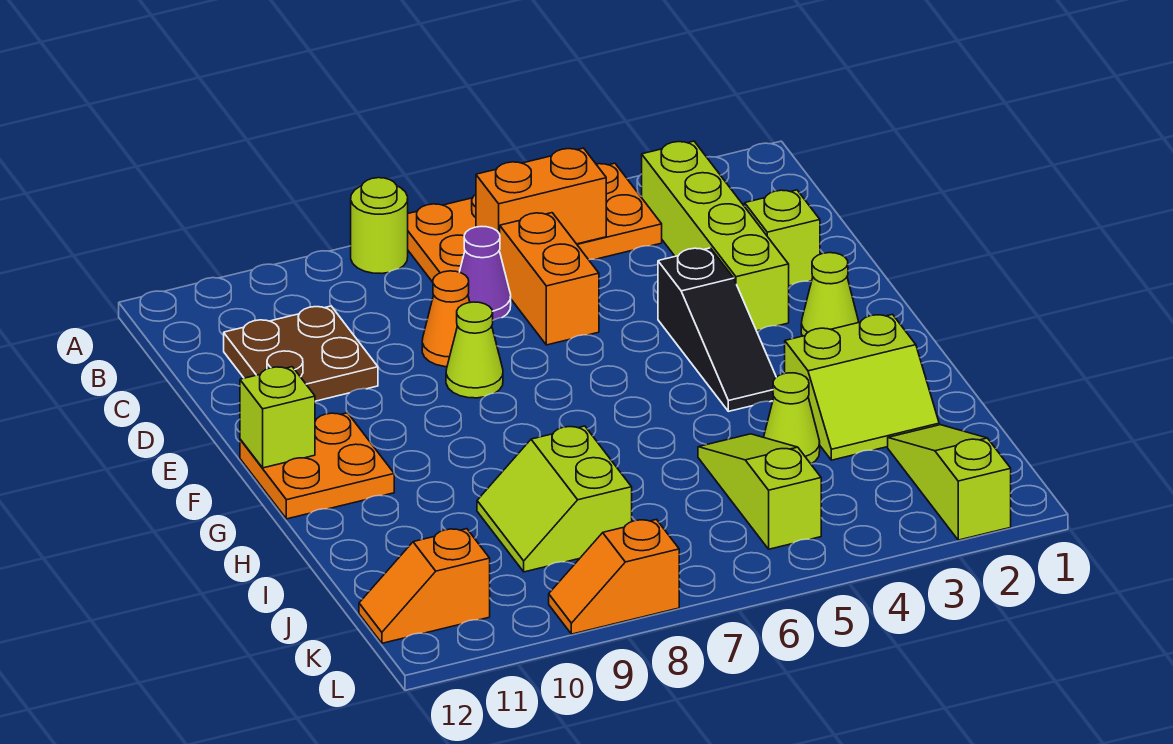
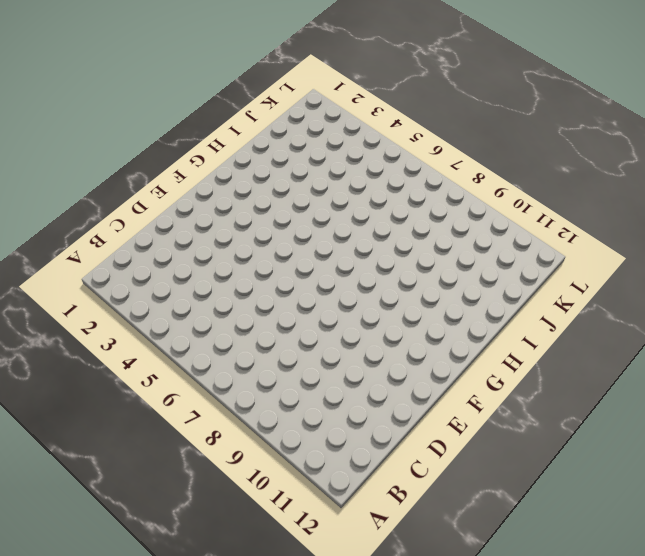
none -> orange 2x4 plate [408,163,662,282]
none -> lime 1x1 round brick [351,178,408,274]
none -> lime 1x4 brick [642,141,789,331]

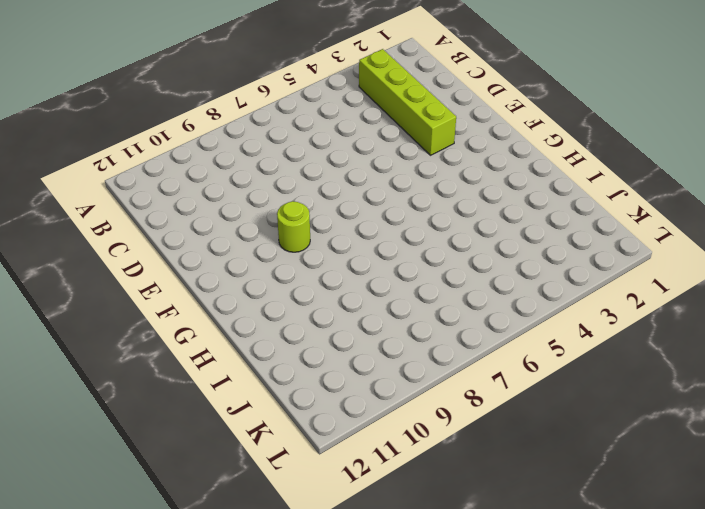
lime 1x1 round brick [277,201,310,252] -> lime 1x1 round brick moved to [351,178,408,274]
none -> orange 2x4 plate [408,163,662,282]
none -> orange 1x2 brick [500,213,599,345]
none -> purple 1x1 cone [460,226,511,320]

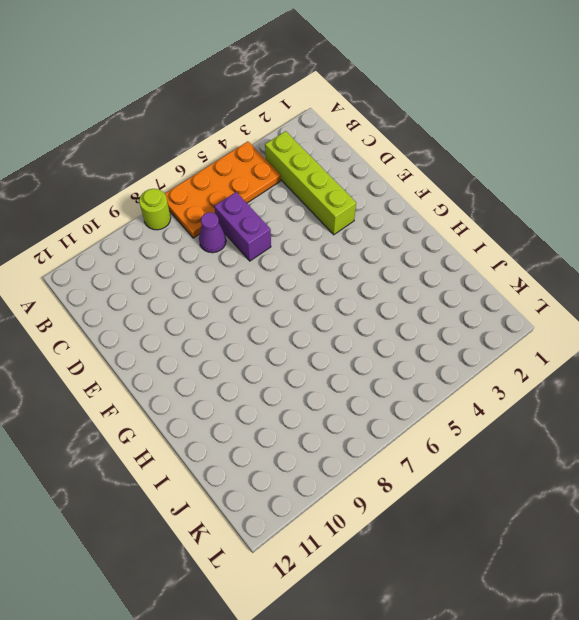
purple 1x2 brick [214,192,271,261] -> orange 1x2 brick [500,213,599,345]
none -> brown 2x2 plate [224,306,378,401]
none -> lime 1x1 brick [744,190,820,286]
none -> orange 1x1 cone [422,271,470,367]

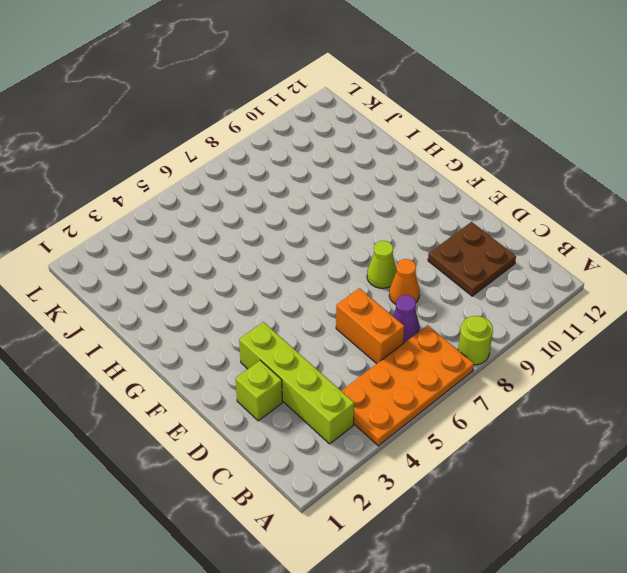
none -> black 1x3 slope [658,248,776,411]
none -> lime 1x1 cone [801,253,858,336]
none -> orange 2x2 plate [240,413,394,519]

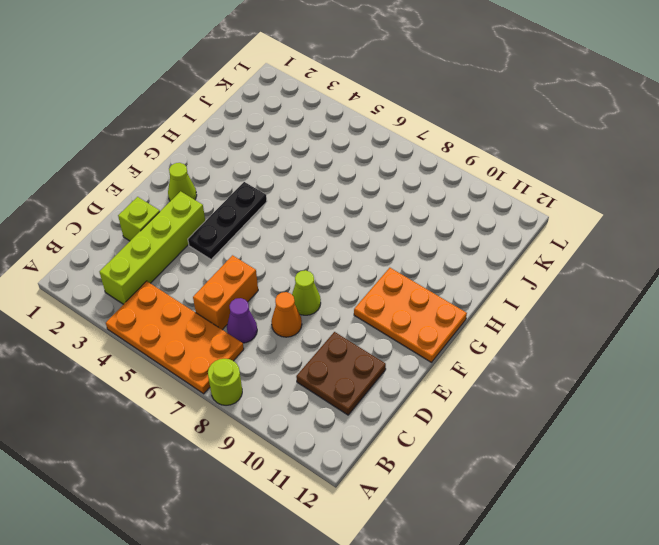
black 1x3 plate [188,182,267,259] -> black 1x3 slope [658,248,776,411]
orange 2x3 plate [354,268,467,362] -> orange 2x2 plate [240,413,394,519]
none -> lime 2x2 slope [785,314,939,460]
none -> lime 1x1 cone [764,373,820,464]
none -> lime 1x3 slope [698,434,821,549]

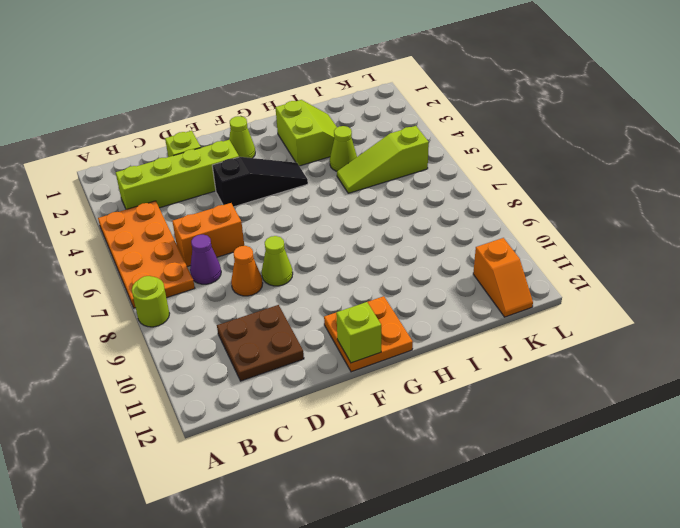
none -> lime 2x2 slope [477,426,632,572]
none -> lime 1x3 slope [888,425,1011,540]
none -> orange 1x2 slope [549,519,679,634]

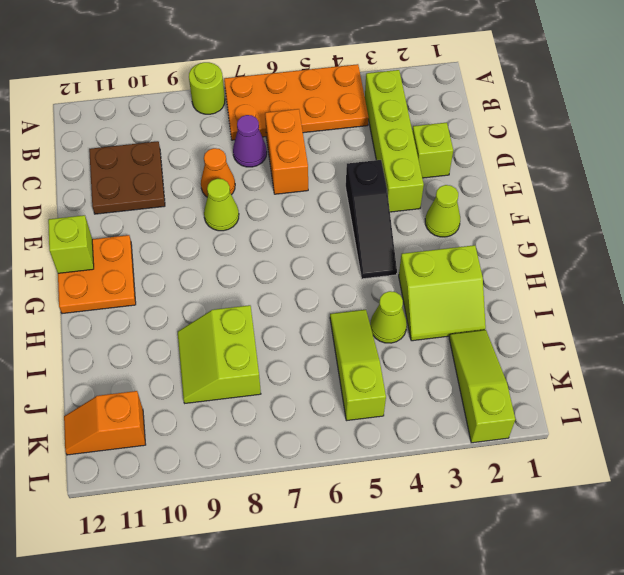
none -> orange 1x2 slope [549,519,679,634]
none -> orange 1x2 brick [476,148,606,251]

